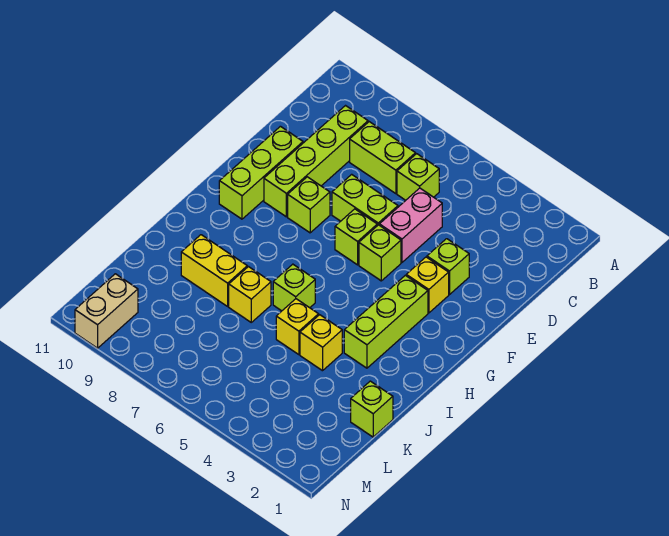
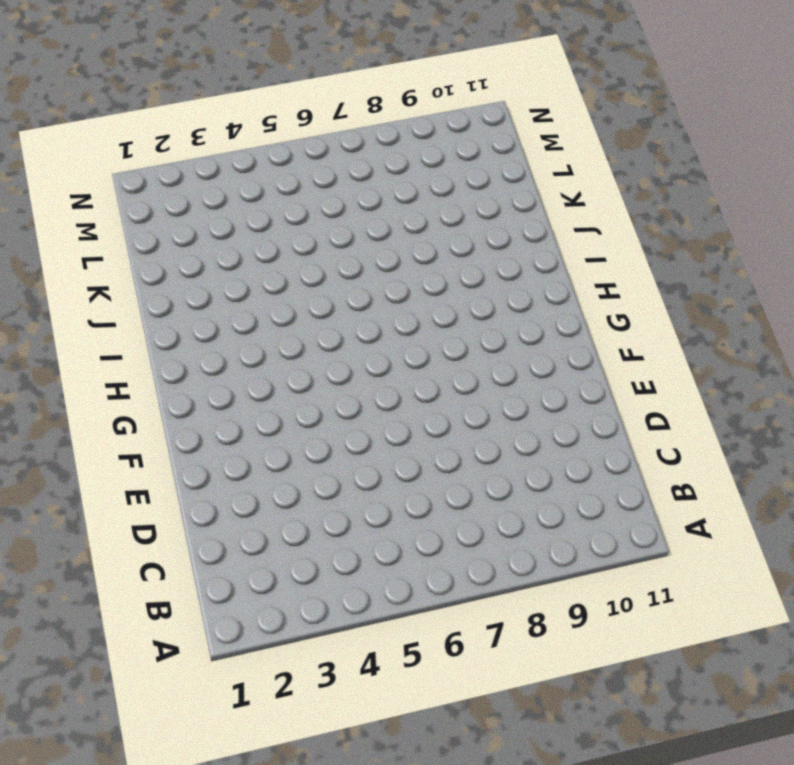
none -> lime 1x1 brick [397,154,439,200]
none -> lime 1x2 brick [350,122,416,194]
none -> lime 1x4 brick [264,106,368,217]

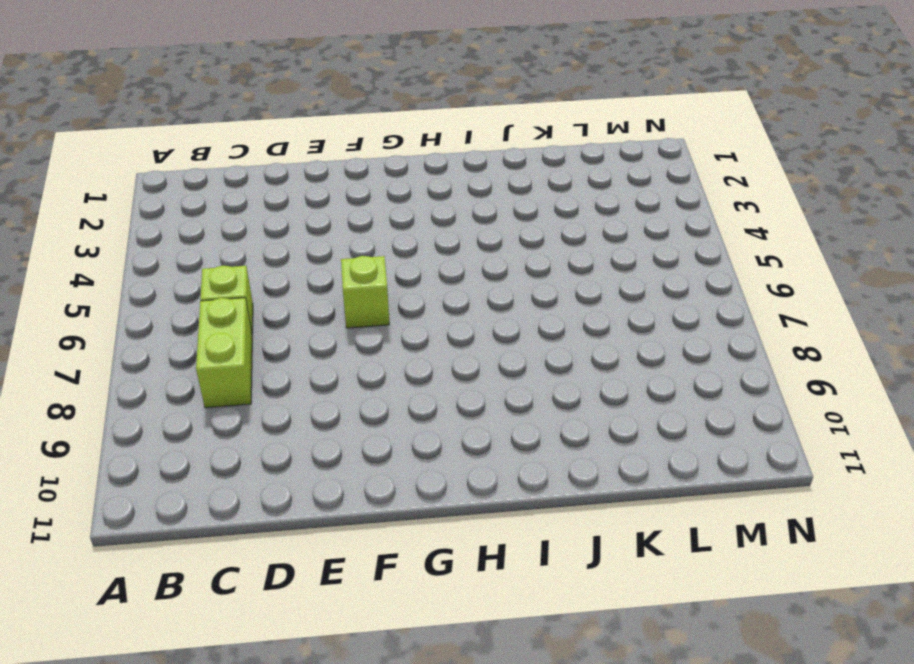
none -> lime 1x4 brick [264,106,368,217]
none -> pink 1x2 brick [379,188,442,262]
none -> lime 1x1 brick [427,239,469,294]

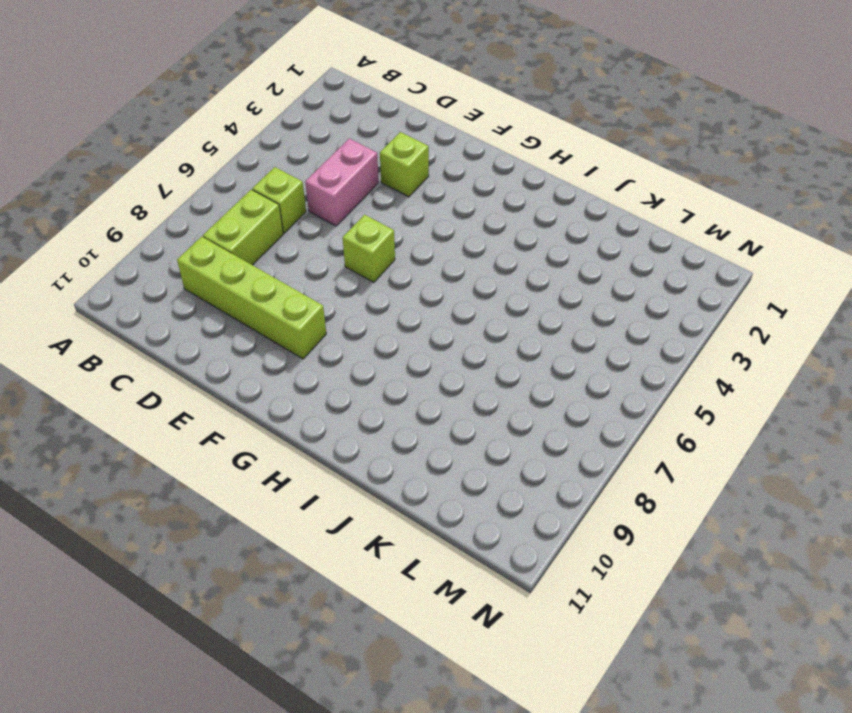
pink 1x2 brick [305,138,379,226] -> pink 1x2 brick turned to [379,188,442,262]
none -> lime 1x2 brick [332,174,398,226]
none -> lime 1x3 brick [219,126,303,219]
none -> yellow 1x1 brick [406,257,449,313]

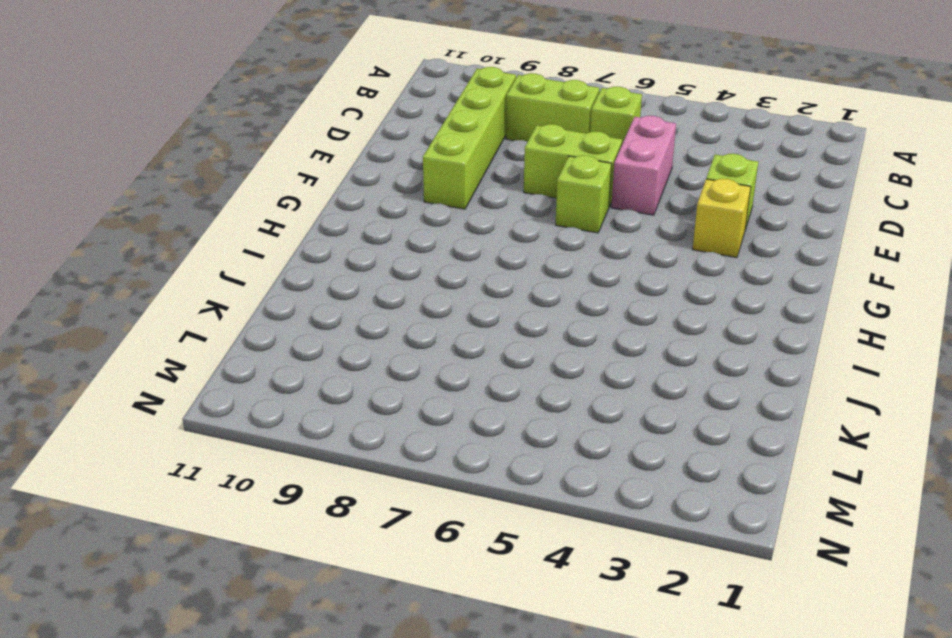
none -> lime 1x3 brick [219,126,303,219]
none -> lime 1x1 brick [359,225,401,281]
none -> lime 1x1 brick [288,177,330,233]

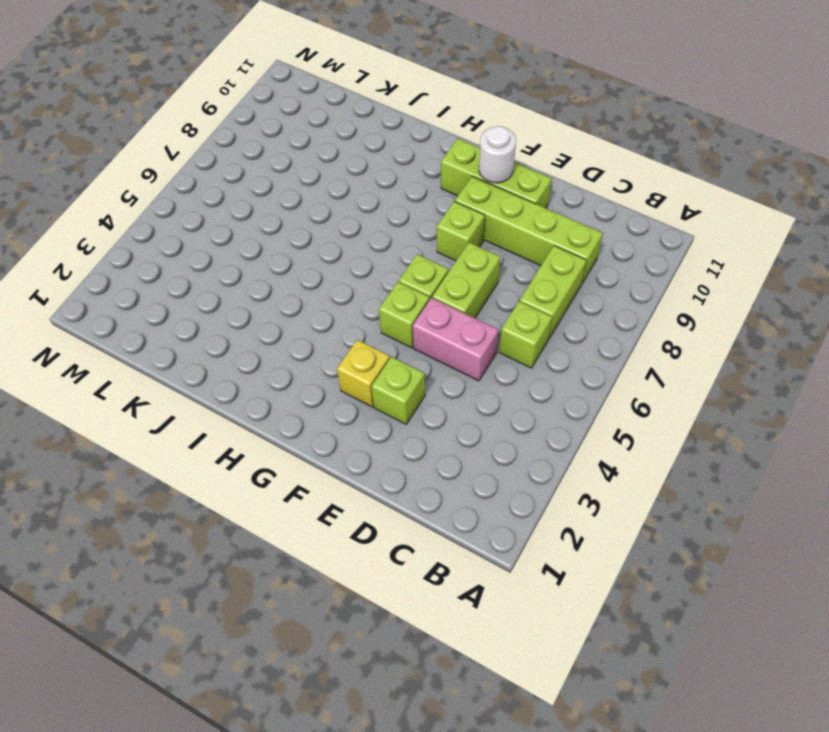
white 1x1 round brick [479,126,516,183] -> none
none -> lime 1x3 brick [344,275,428,368]
none -> lime 1x1 brick [273,264,315,311]
none -> yellow 1x1 brick [300,315,342,371]

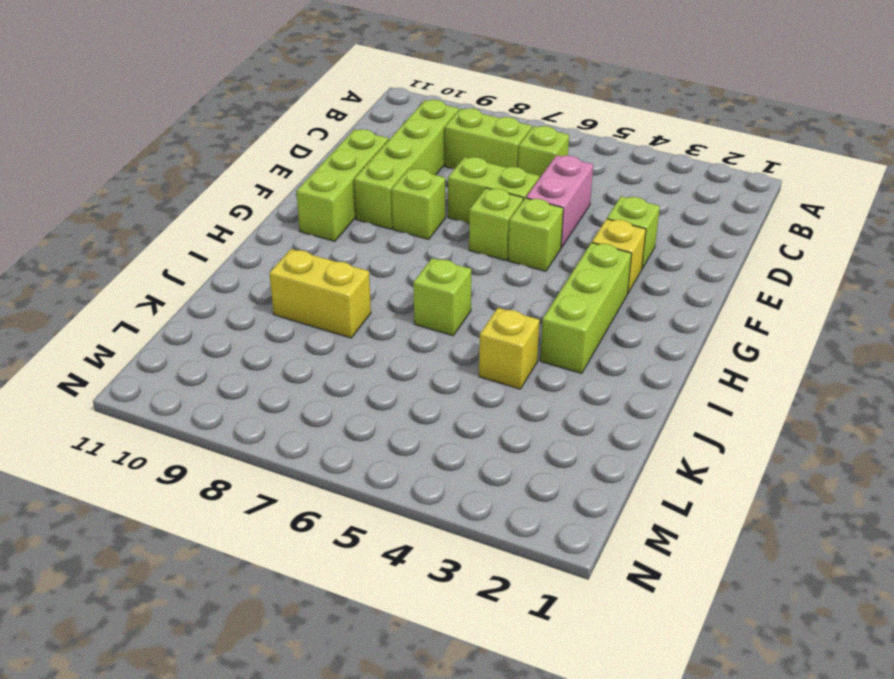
none -> yellow 1x1 brick [276,299,319,355]
none -> yellow 1x1 brick [229,267,271,322]
none -> lime 1x1 brick [351,381,393,437]

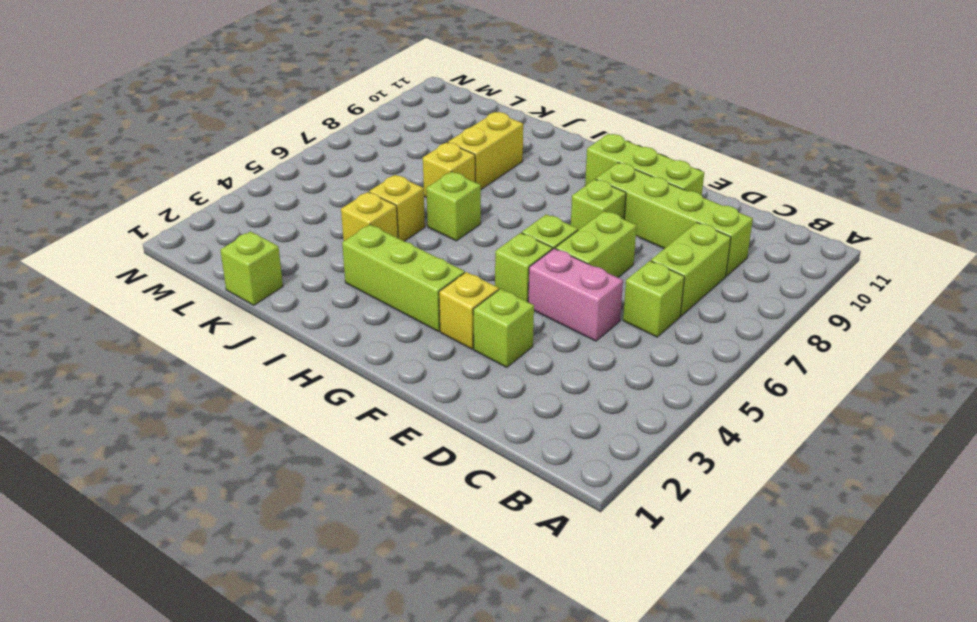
none -> tan 1x2 brick [75,274,138,348]

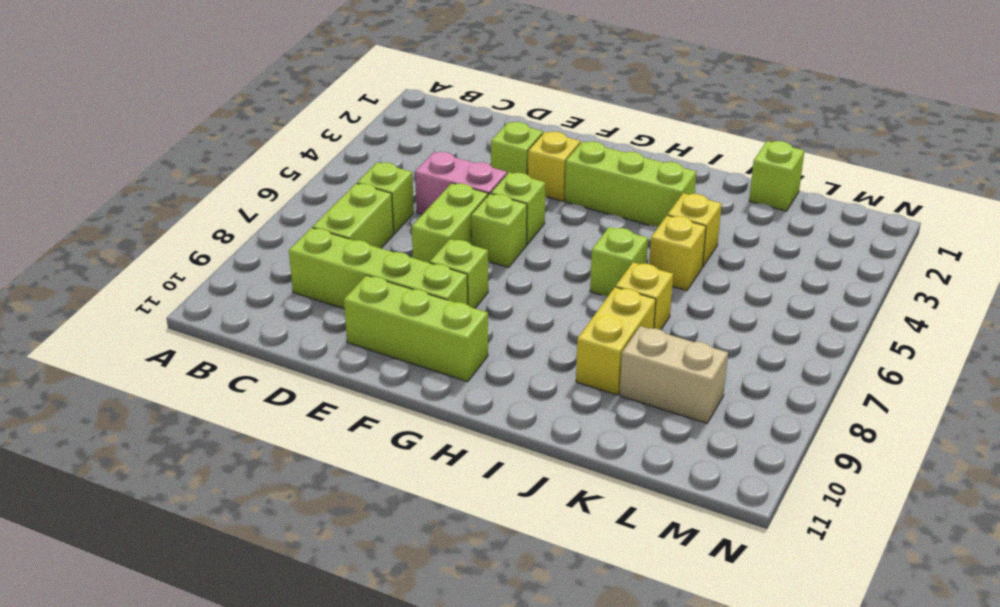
tan 1x2 brick [620,326,728,423] -> tan 1x2 brick moved to [75,274,138,348]

